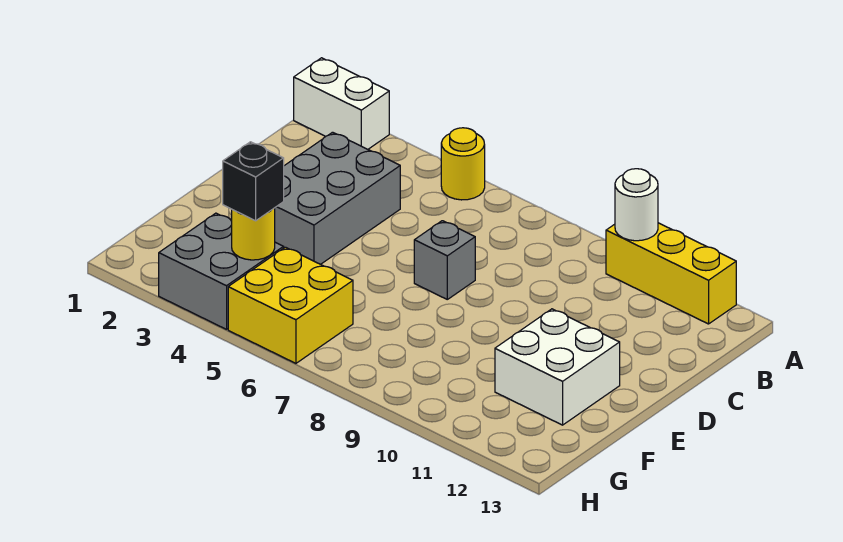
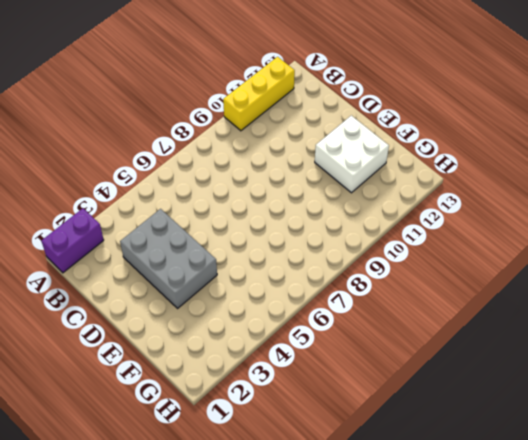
purple 1x2 brick [41,208,104,273] -> white 1x2 brick [294,58,389,149]
none -> yellow 1x1 round brick [441,128,485,200]
none -> grey 1x1 brick [414,221,475,299]

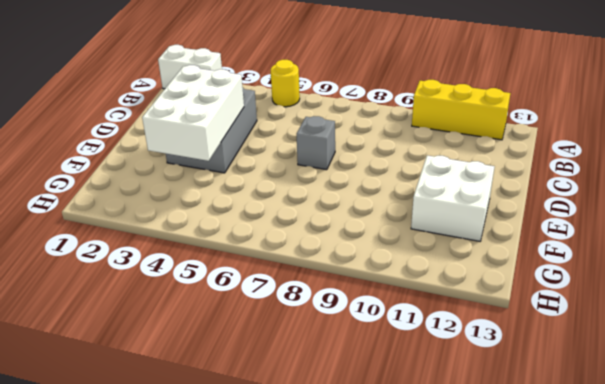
white 2x3 brick [142,65,244,161] -> none
none -> grey 2x2 brick [159,213,284,329]
none -> yellow 2x2 brick [228,247,353,363]

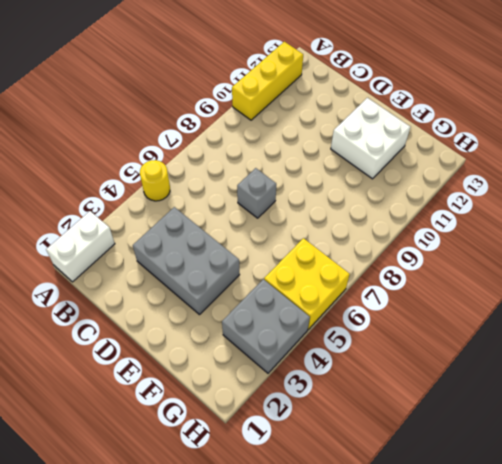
none -> white 1x1 round brick [615,169,658,241]
none -> yellow 1x1 round brick [232,208,275,260]

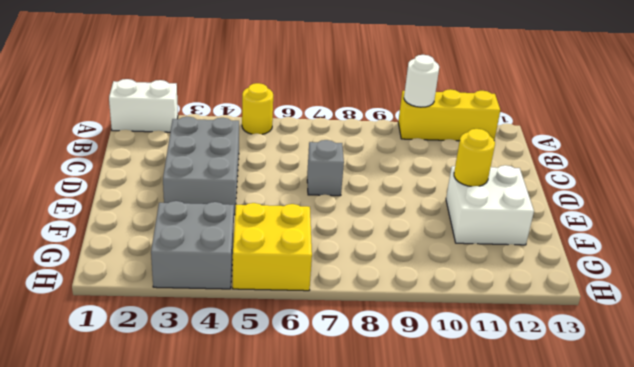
yellow 1x1 round brick [454,129,495,186] -> yellow 1x1 round brick moved to [232,208,275,260]
none -> black 1x1 brick [223,142,284,221]

